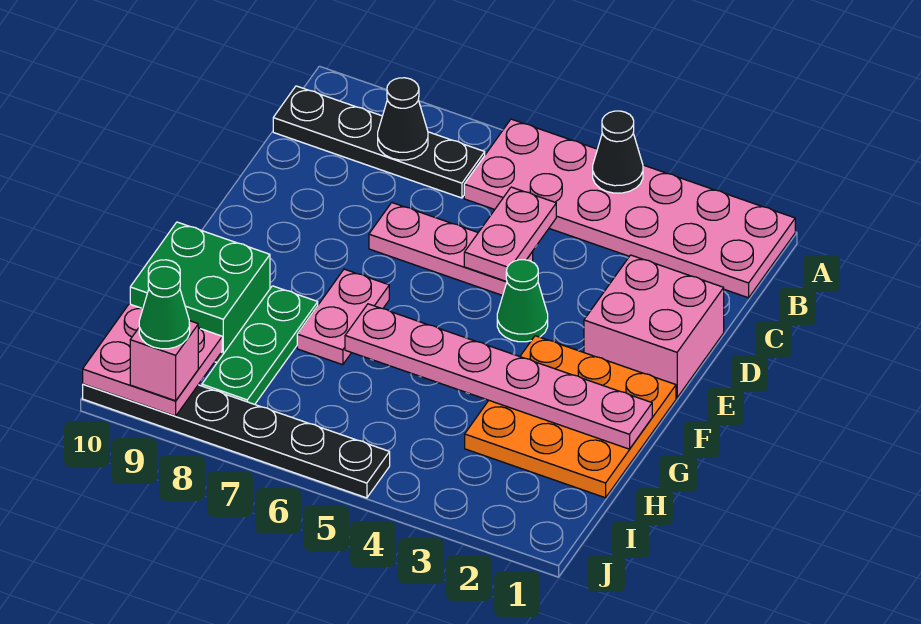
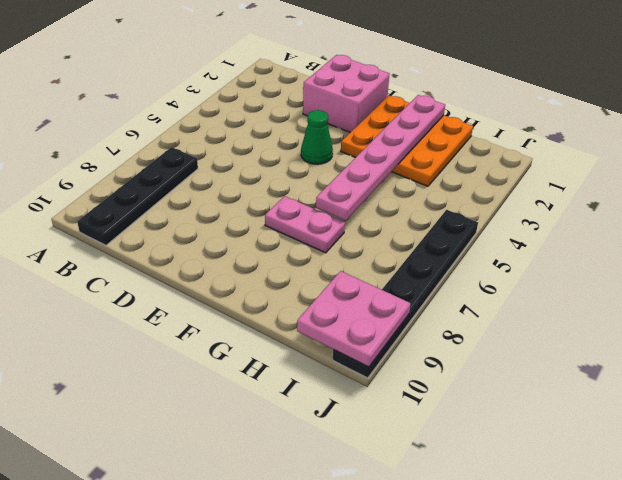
none -> pink 2x6 plate [464,119,795,298]
none -> pink 1x3 plate [369,203,533,295]
none -> green 1x3 plate [202,286,318,404]

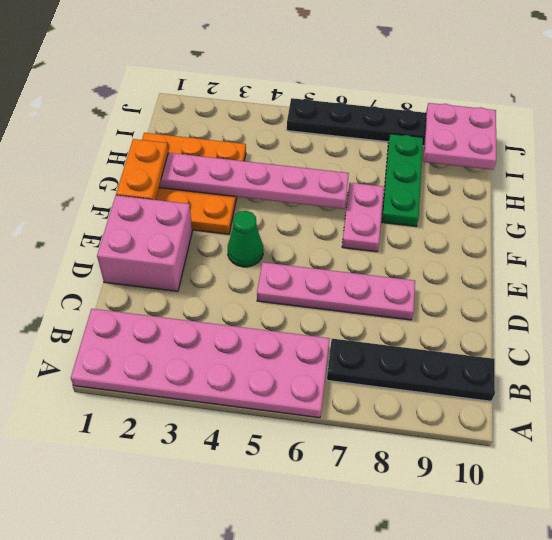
pink 1x4 plate [257,262,415,320] -> pink 1x3 plate [369,203,533,295]
orange 1x2 plate [116,139,168,200] -> none
none -> green 2x2 brick [130,222,270,362]
none -> black 1x1 cone [593,111,643,193]
none -> black 1x1 cone [378,78,428,160]

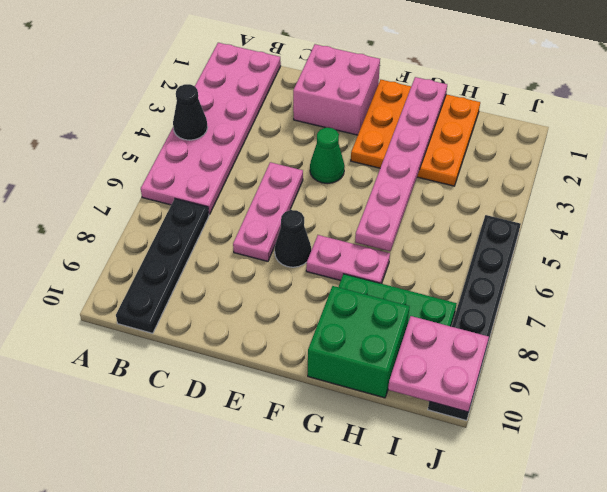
black 1x1 cone [275,210,311,267] -> black 1x1 cone moved to [378,78,428,160]
none -> pink 1x2 plate [464,187,556,282]
none -> pink 1x1 brick [130,321,198,401]
none -> green 1x1 cone [139,267,190,349]

